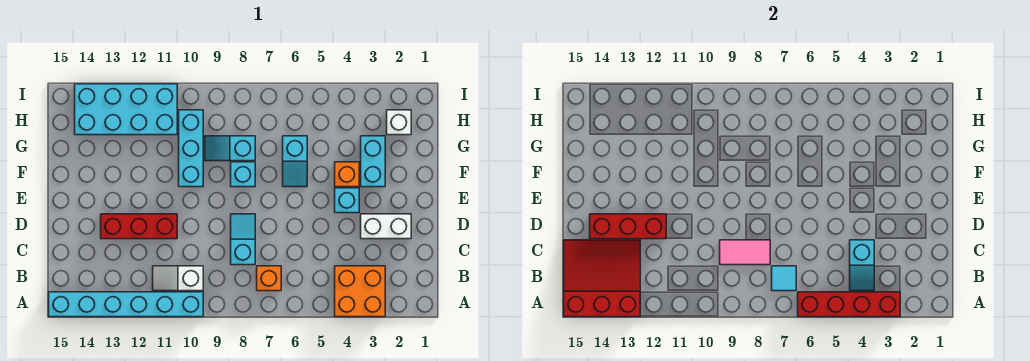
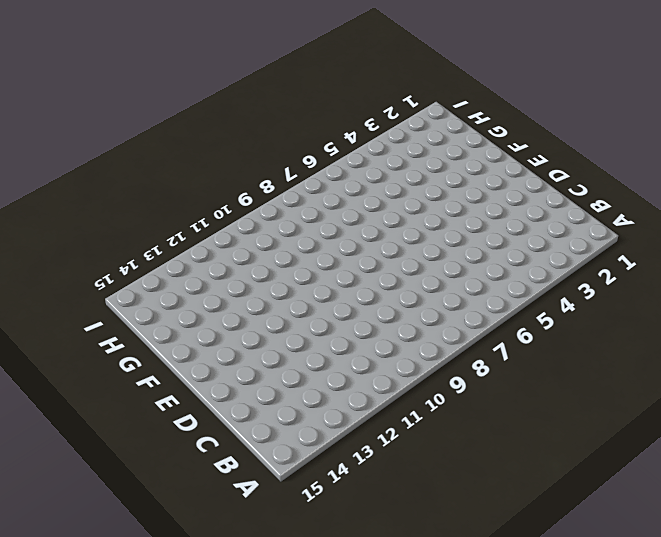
none -> orange 2x2 brick [335,266,385,317]
none -> cyan 1x6 brick [49,292,203,317]
none -> orange 1x1 brick [257,266,281,291]

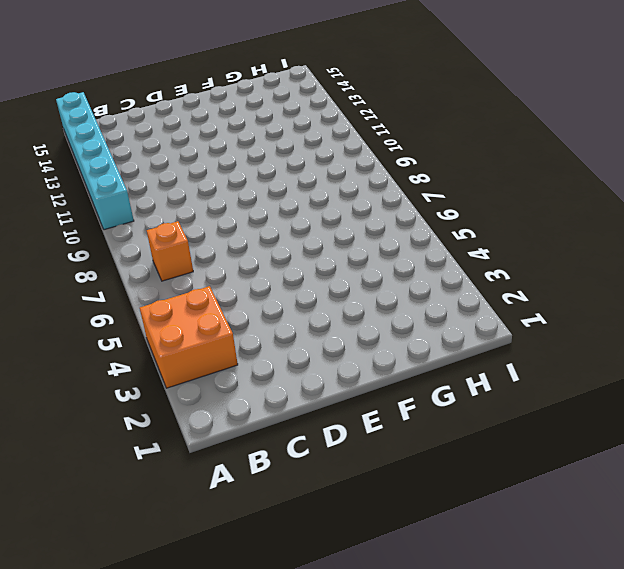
none -> white 1x2 slope [153,266,203,291]
none -> cyan 1x2 slope [231,214,255,265]
none -> white 1x2 brick [361,214,411,239]

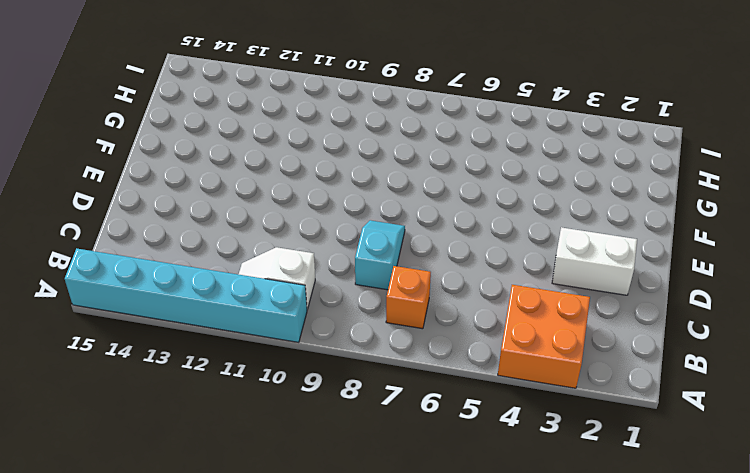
none -> red 1x3 brick [101,214,177,239]
none -> cyan 1x1 brick [335,188,359,213]
none -> cyan 1x2 brick [361,136,385,187]

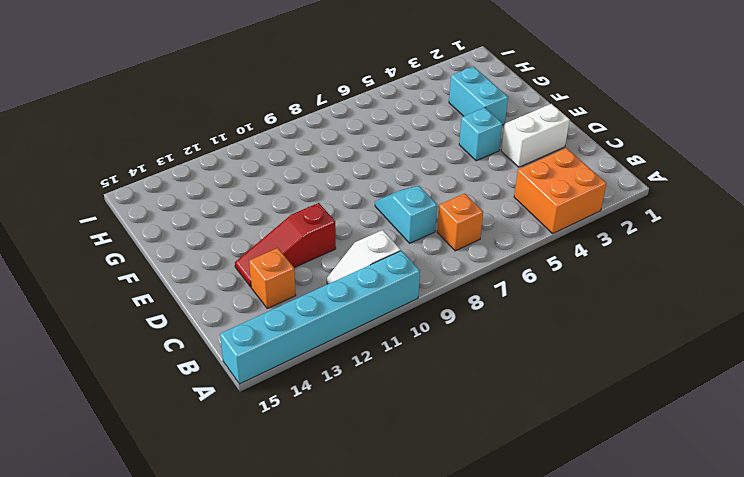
orange 1x1 brick [249,248,296,308] -> orange 1x1 brick moved to [335,162,359,187]
red 1x3 slope [235,203,336,287] -> red 1x3 brick [101,214,177,239]
none -> cyan 1x2 slope [283,136,307,187]
none -> cyan 1x1 brick [231,162,255,187]
none -> cyan 1x3 brick [179,110,203,187]

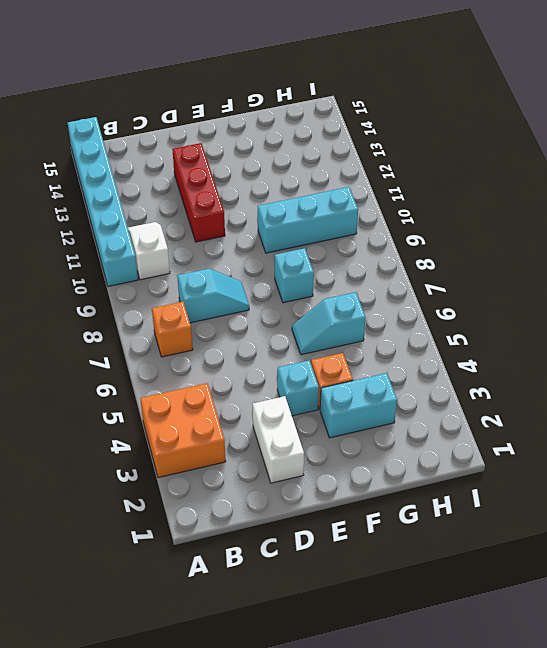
none -> cyan 1x2 slope [205,136,255,161]
none -> white 1x1 brick [387,110,411,135]
none -> cyan 2x4 brick [75,84,177,135]

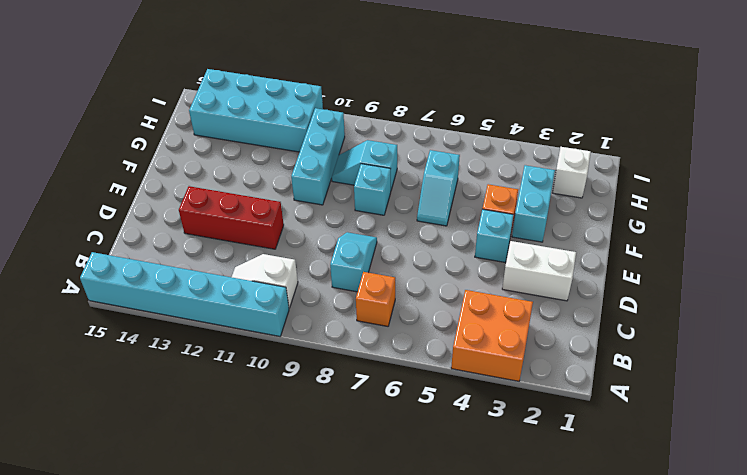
none -> red 1x4 brick [798,292,900,317]
none -> red 3x3 slope [564,240,640,317]
none -> cyan 1x2 slope [850,240,874,291]

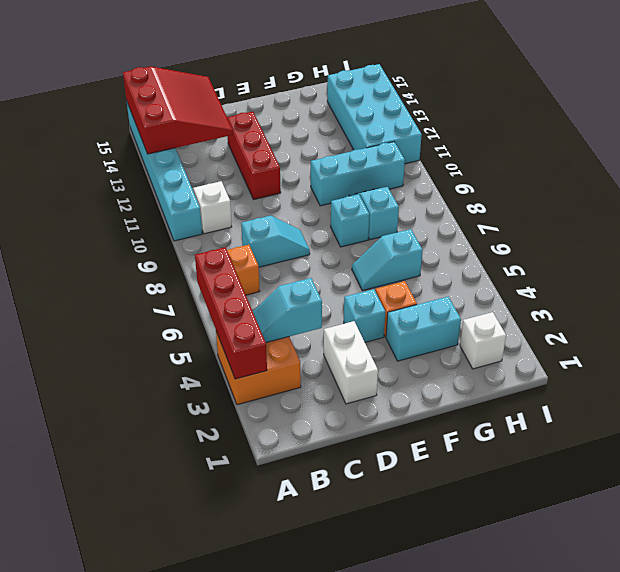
none -> cyan 1x1 tile [772,266,796,291]
none -> pink 1x2 tile [720,240,770,265]
none -> red 1x3 brick [590,214,666,239]

